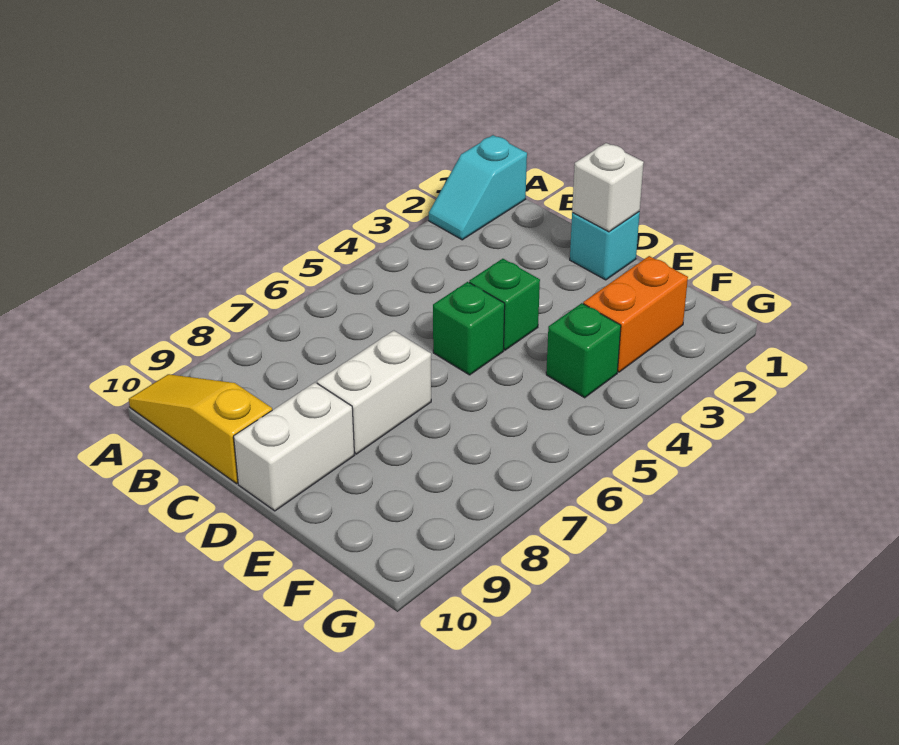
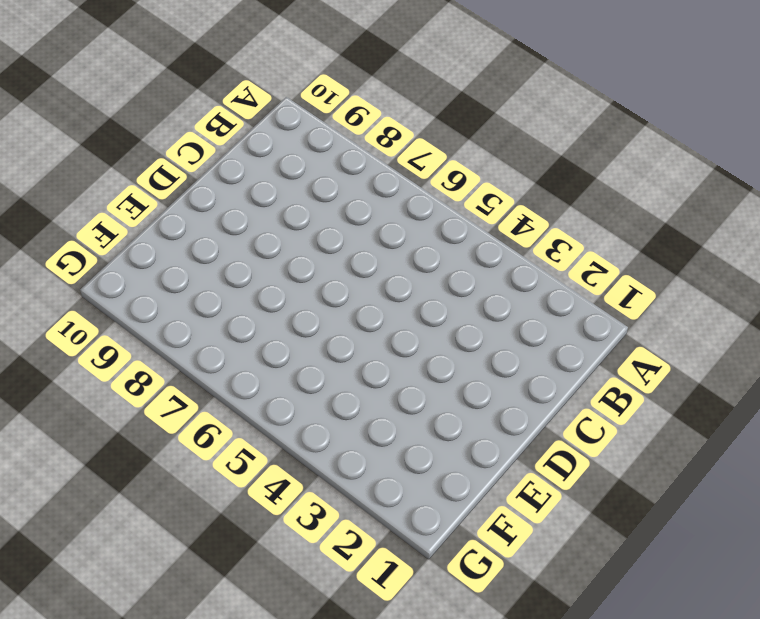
none -> cyan 1x2 slope [429,135,527,240]
none -> yellow 1x3 slope [129,374,272,484]

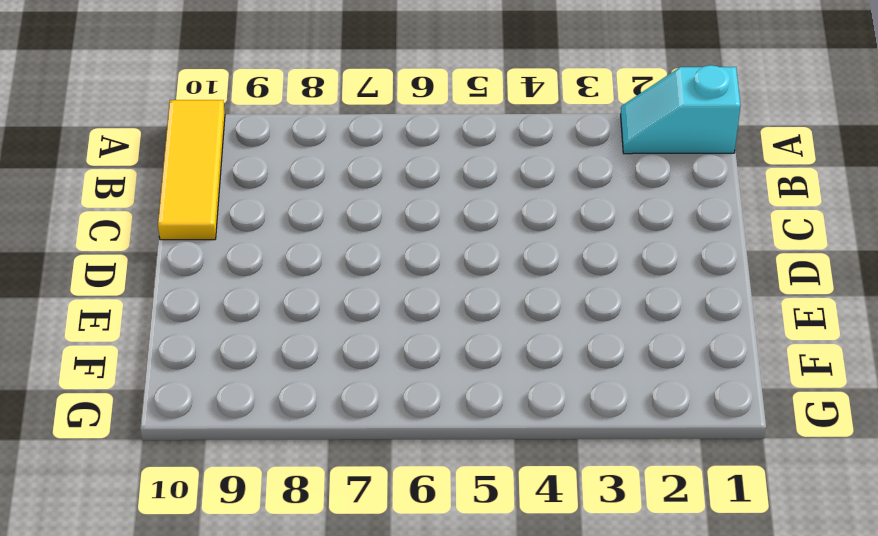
yellow 1x3 tile [158,100,225,240] -> yellow 1x3 slope [129,374,272,484]
none -> cyan 1x1 brick [570,212,640,280]
none -> green 1x1 brick [469,259,540,350]

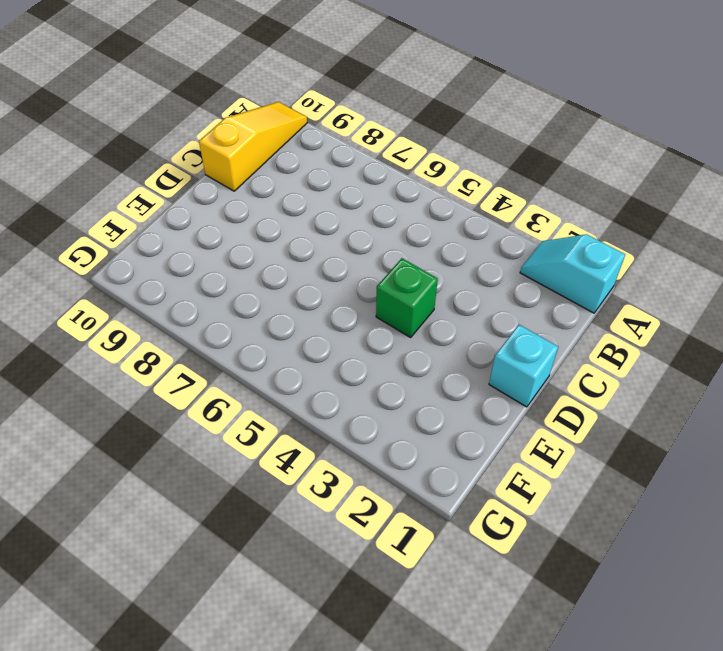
none -> green 1x1 brick [433,282,505,375]
none -> white 1x2 brick [317,330,431,454]

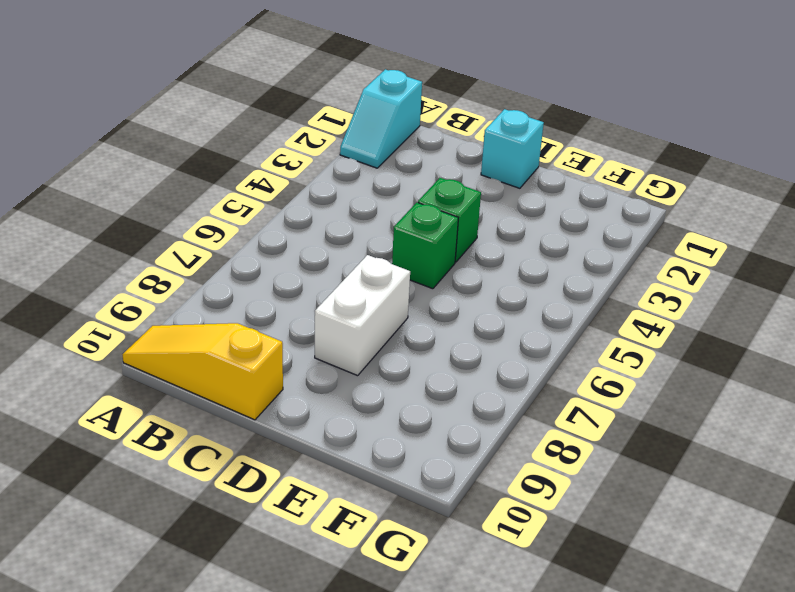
none -> white 1x2 brick [234,382,354,511]
none -> orange 1x2 brick [583,256,688,372]

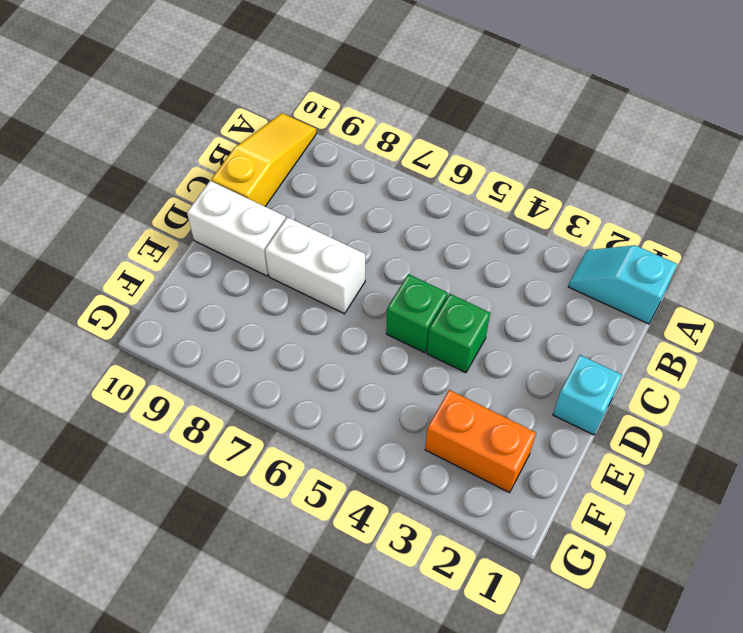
none -> green 1x1 brick [546,303,621,398]
none -> white 1x1 brick [572,143,644,232]

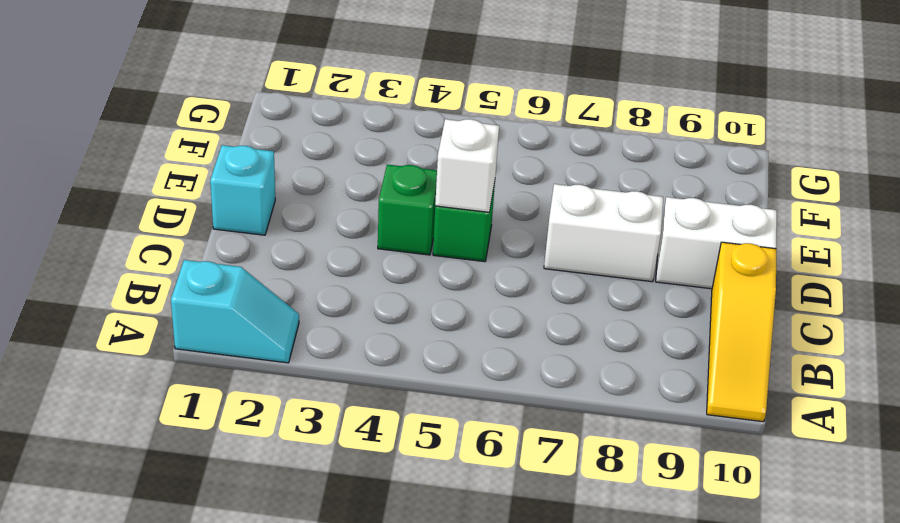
white 1x1 brick [435,119,499,212] -> white 1x1 brick moved to [572,143,644,232]
none -> orange 1x2 brick [583,256,688,372]
none -> green 1x1 brick [546,303,621,398]

